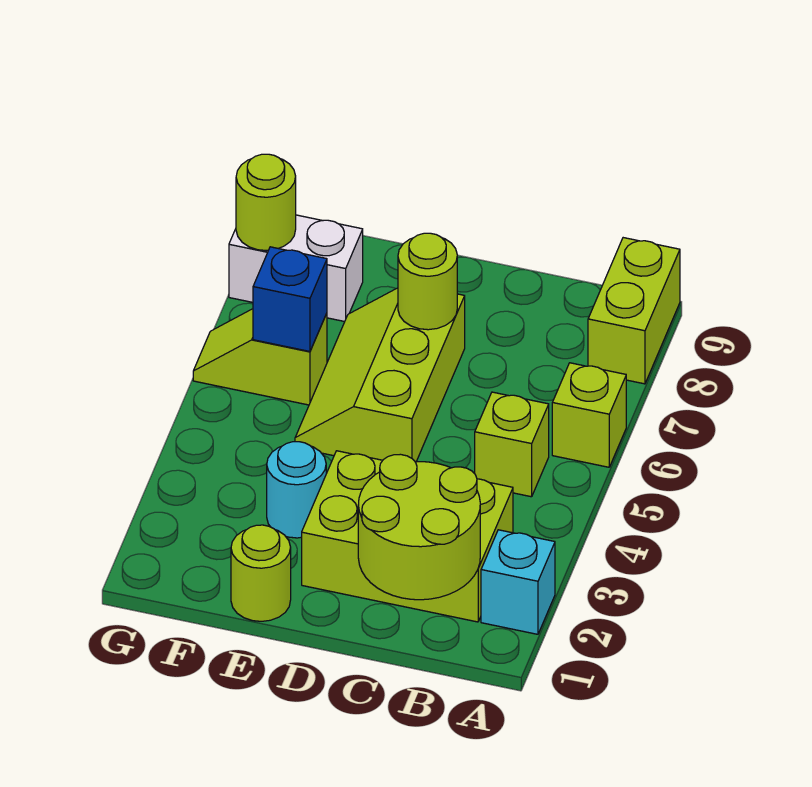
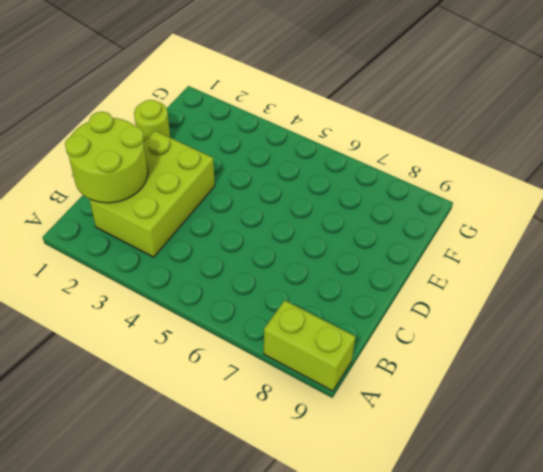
none -> cyan 1x1 brick [481,530,555,634]
none -> lime 1x1 brick [552,363,626,467]
none -> lime 1x1 brick [475,392,549,497]

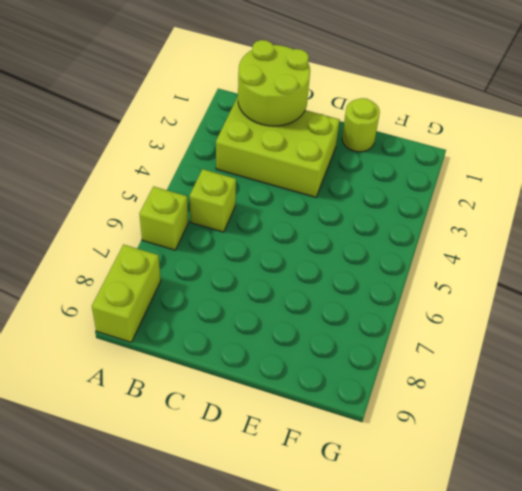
none -> cyan 1x1 brick [481,530,555,634]
none -> lime 2x3 slope [295,288,465,462]
none -> cyan 1x1 round brick [267,442,326,538]

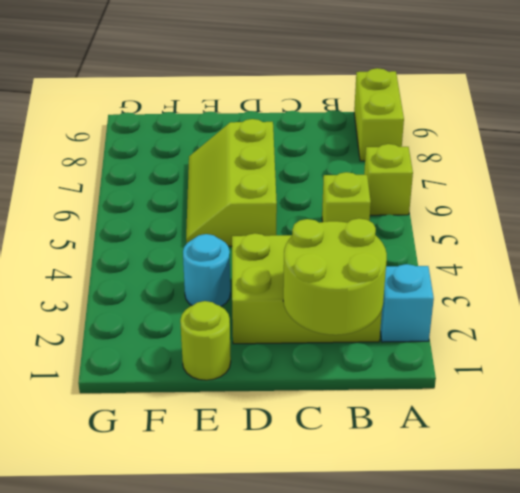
none -> lime 1x2 slope [193,309,327,405]
none -> white 1x2 brick [229,215,363,322]
none -> lime 1x1 round brick [398,233,457,330]

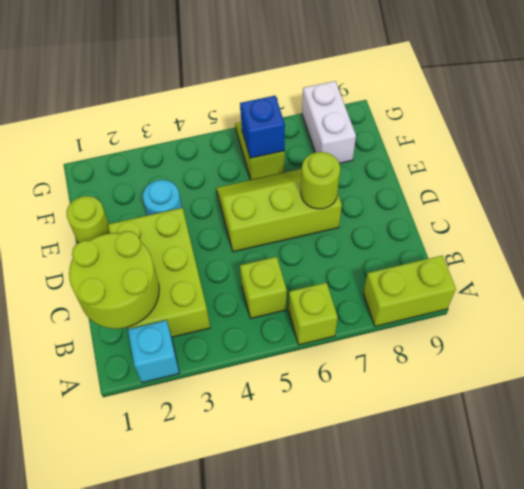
none -> lime 1x1 round brick [236,154,296,251]

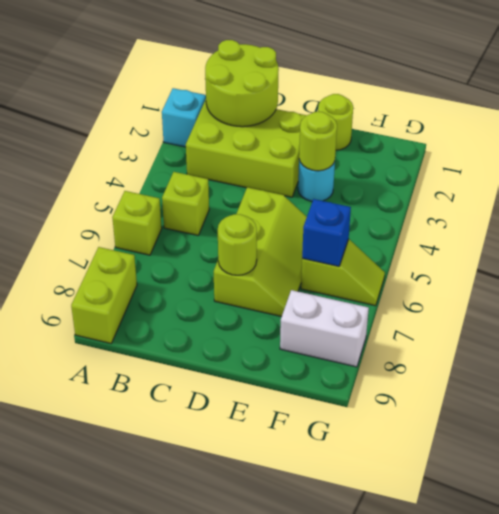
lime 1x1 round brick [299,112,337,171] -> lime 1x1 round brick moved to [236,154,296,251]

